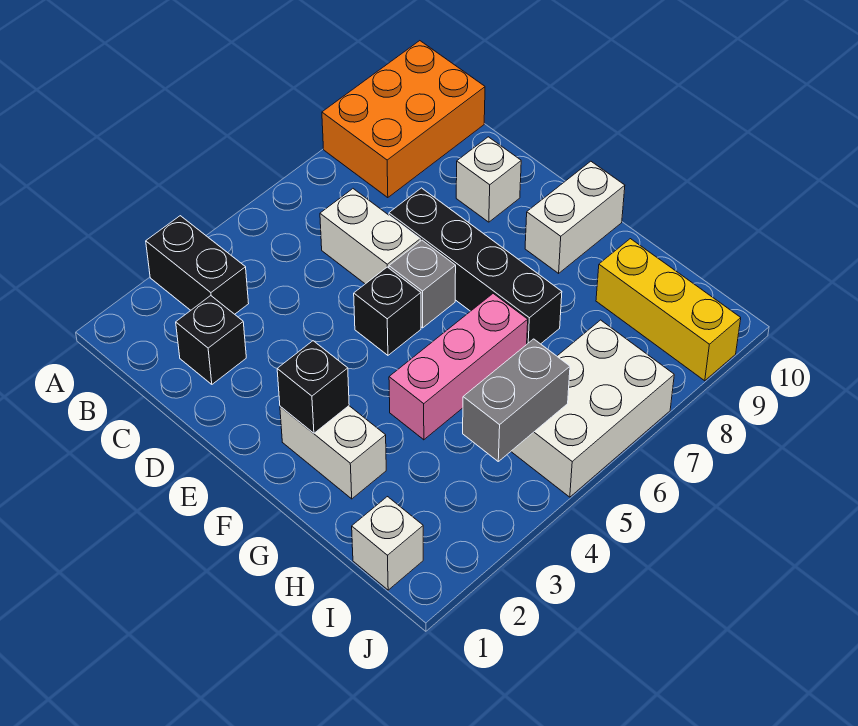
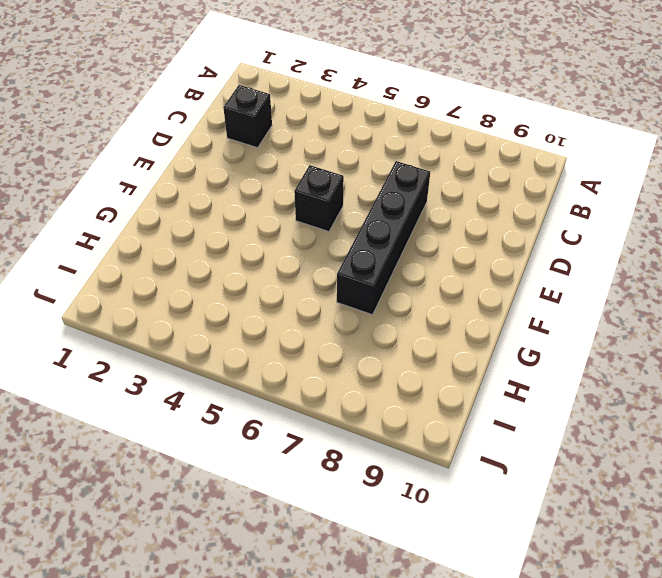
none -> black 1x2 brick [146,216,249,314]
none -> orange 2x3 brick [322,41,485,198]
none -> white 1x2 brick [320,189,420,284]

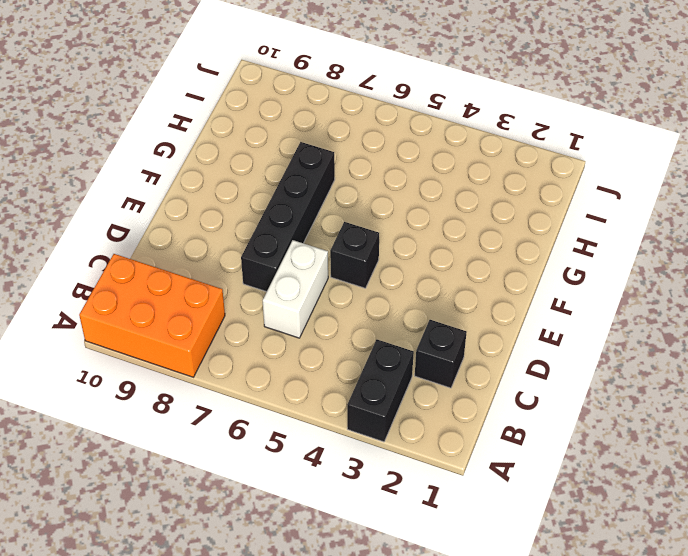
none -> white 1x1 brick [456,137,521,222]
none -> grey 1x1 brick [389,240,456,328]
none -> white 1x2 brick [280,406,386,499]

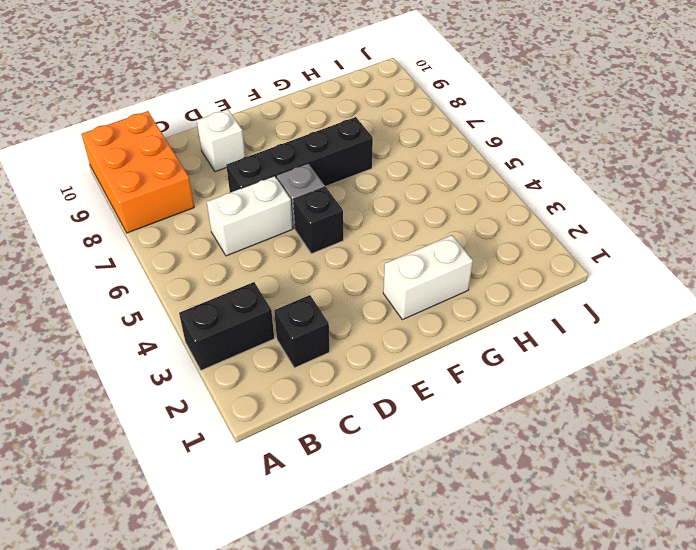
none -> white 1x2 brick [525,161,625,273]
none -> pink 1x3 brick [389,294,528,440]
none -> yellow 1x3 brick [596,239,741,381]

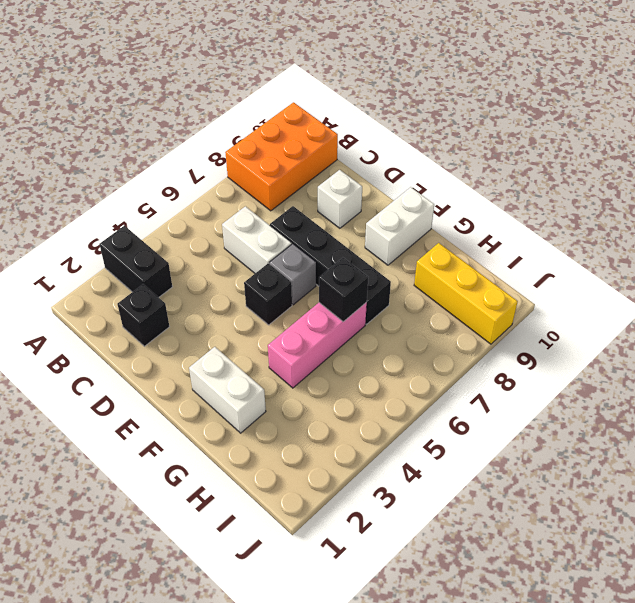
black 1x1 brick [319,258,368,322] -> black 1x1 brick moved to [277,341,349,433]
none -> white 1x1 brick [352,497,423,590]
none -> white 2x3 brick [511,320,674,497]
none -> grey 1x2 brick [463,339,570,461]

